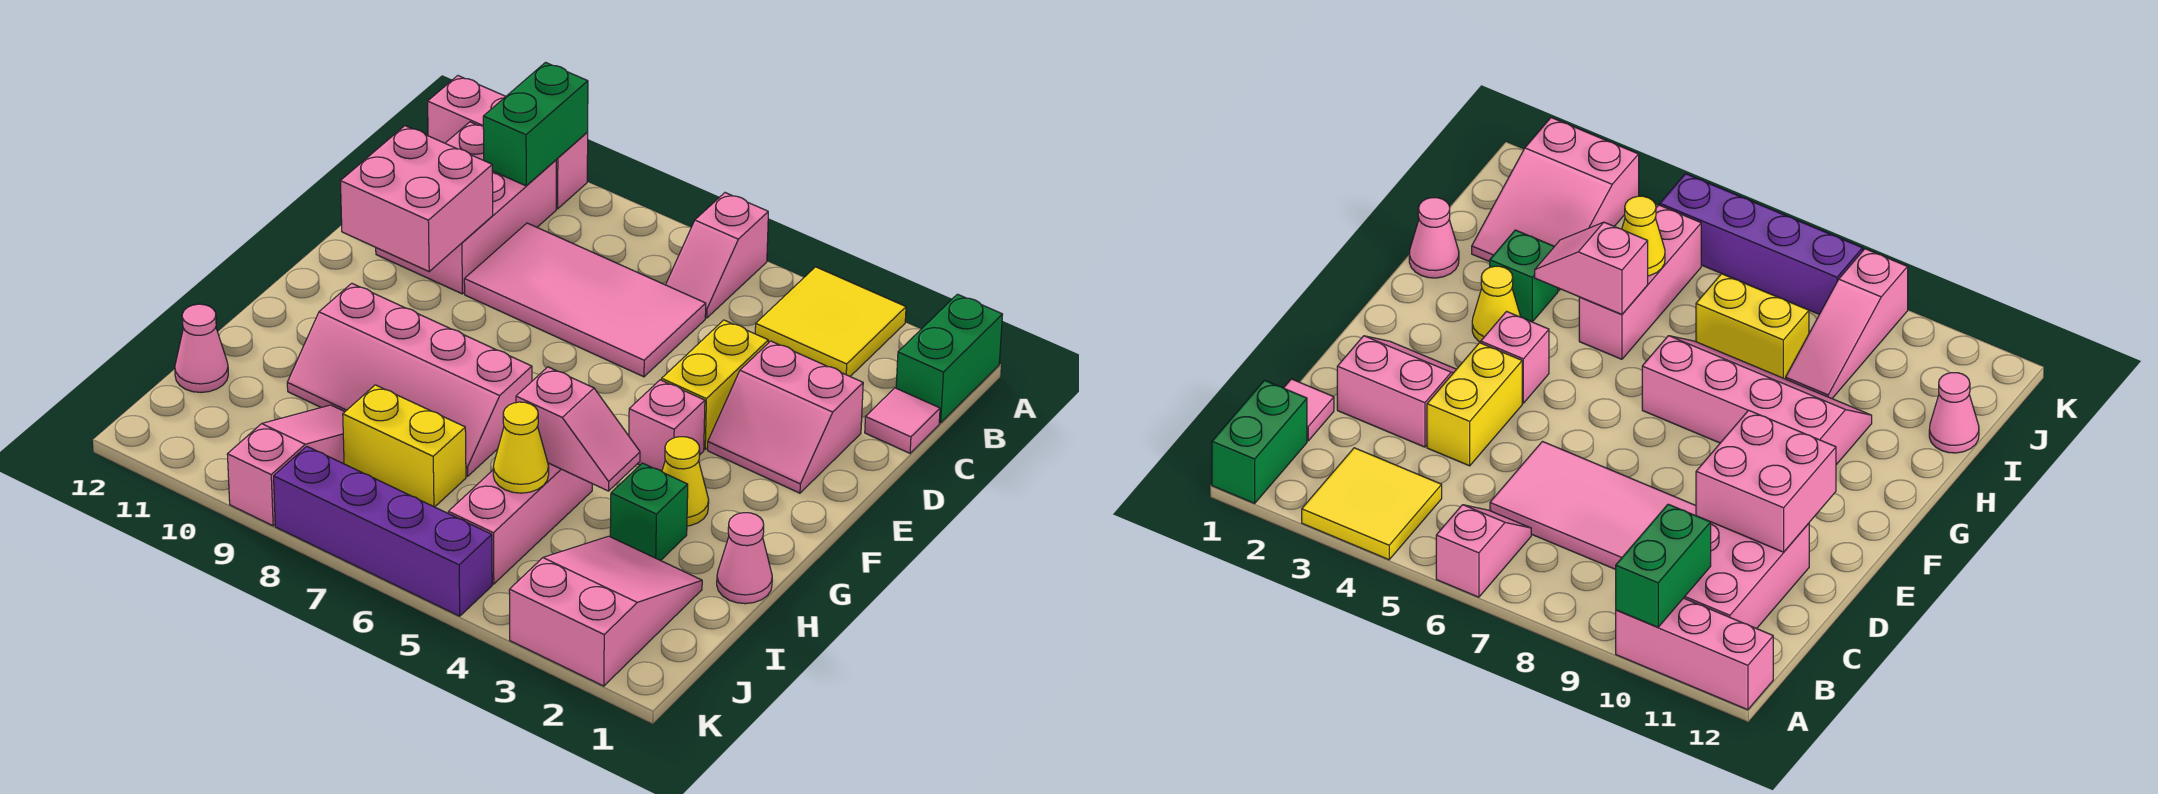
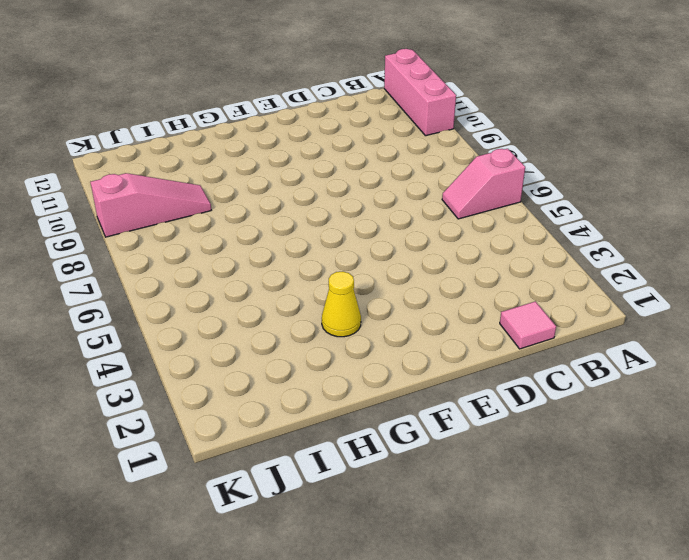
none -> green 1x2 brick [896,294,1003,423]
none -> yellow 2x2 tile [755,267,906,376]
none -> pink 2x3 brick [376,122,556,294]

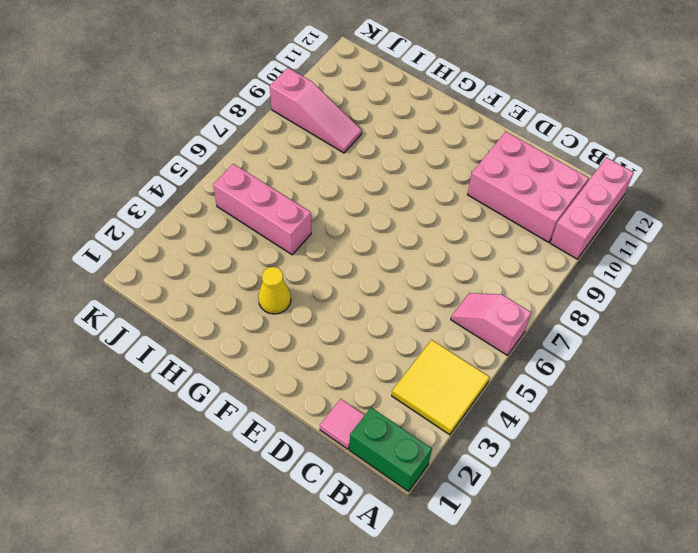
none -> pink 2x4 tile [464,223,706,377]
none -> pink 2x2 slope [708,341,863,493]
none -> yellow 1x2 brick [662,320,768,449]

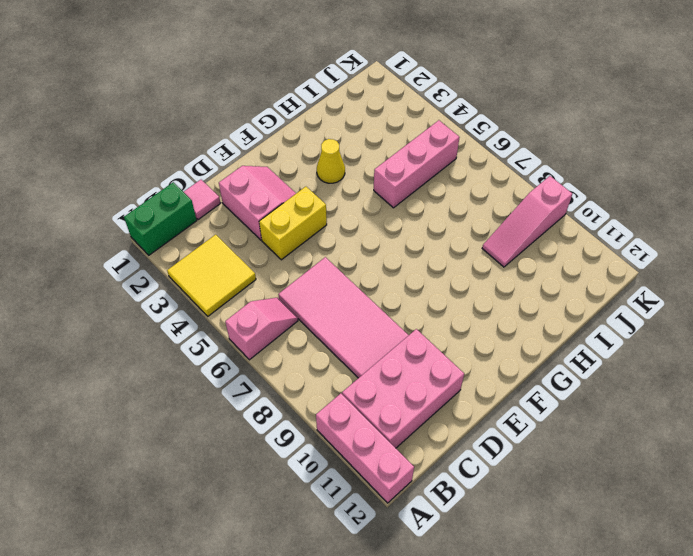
none -> pink 1x1 brick [629,380,705,471]
none -> pink 2x4 slope [287,283,532,476]
none -> pink 1x1 cone [717,513,772,604]

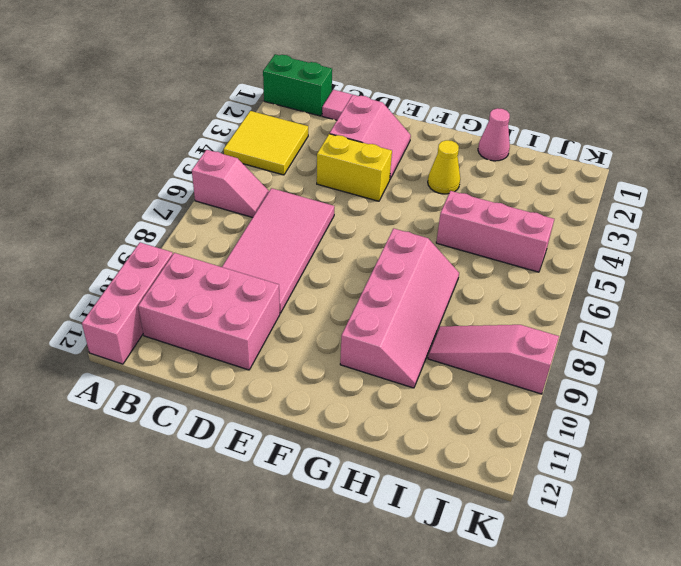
none -> pink 1x1 brick [629,380,705,471]
none -> green 1x1 brick [610,463,688,561]
none -> pink 2x3 slope [509,536,702,686]

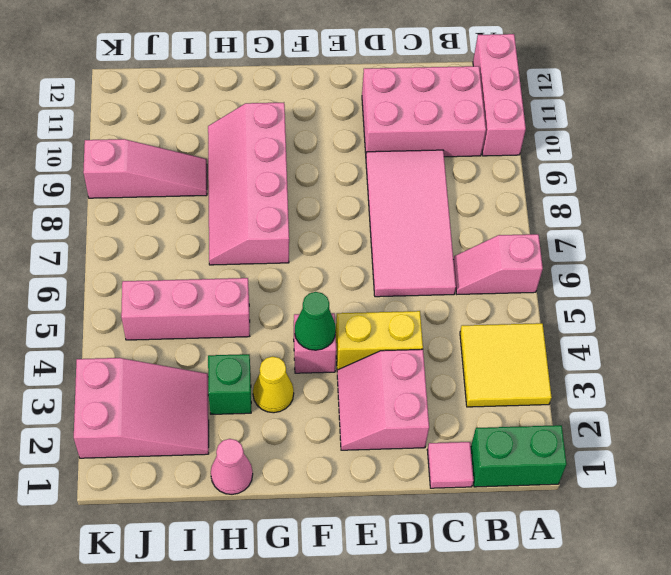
green 1x1 cone [295,292,336,350] -> none
none -> yellow 1x2 brick [343,385,466,507]
none -> pink 1x1 cone [175,304,228,392]
none -> purple 1x4 brick [274,446,492,616]

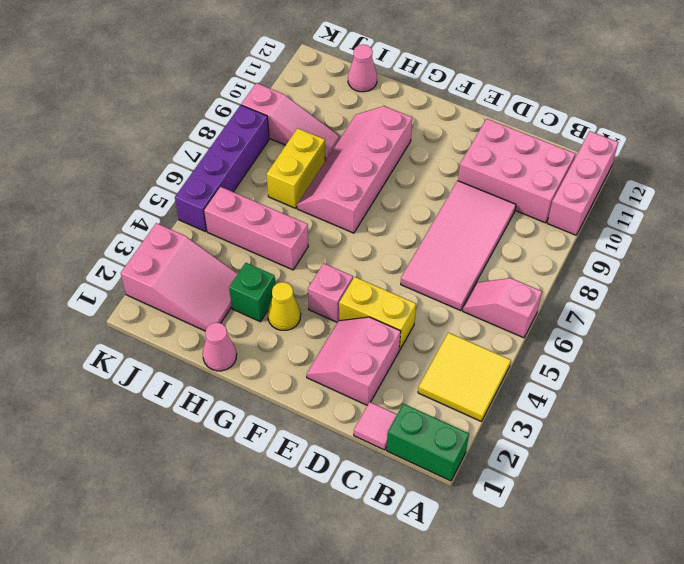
none -> green 1x2 brick [483,62,588,186]
none -> pink 2x2 brick [340,126,493,271]
none -> pink 1x2 slope [516,367,640,491]

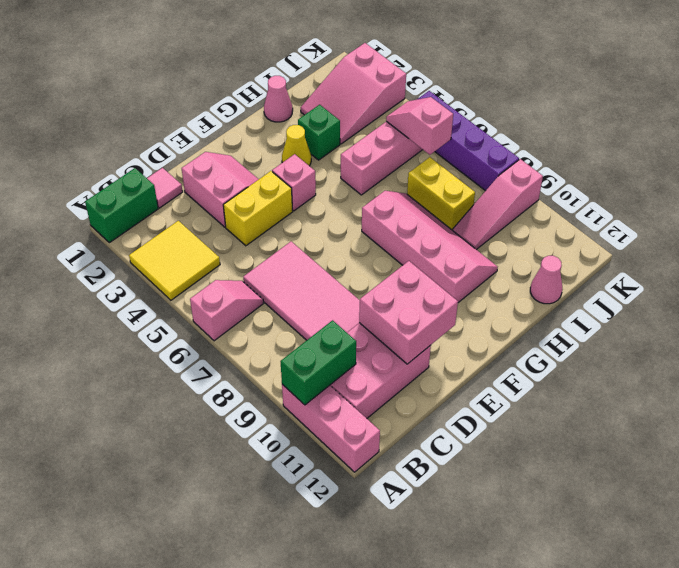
pink 1x2 slope [386,97,453,155] -> pink 1x2 slope moved to [516,367,640,491]
none -> yellow 1x1 cone [493,402,549,493]

